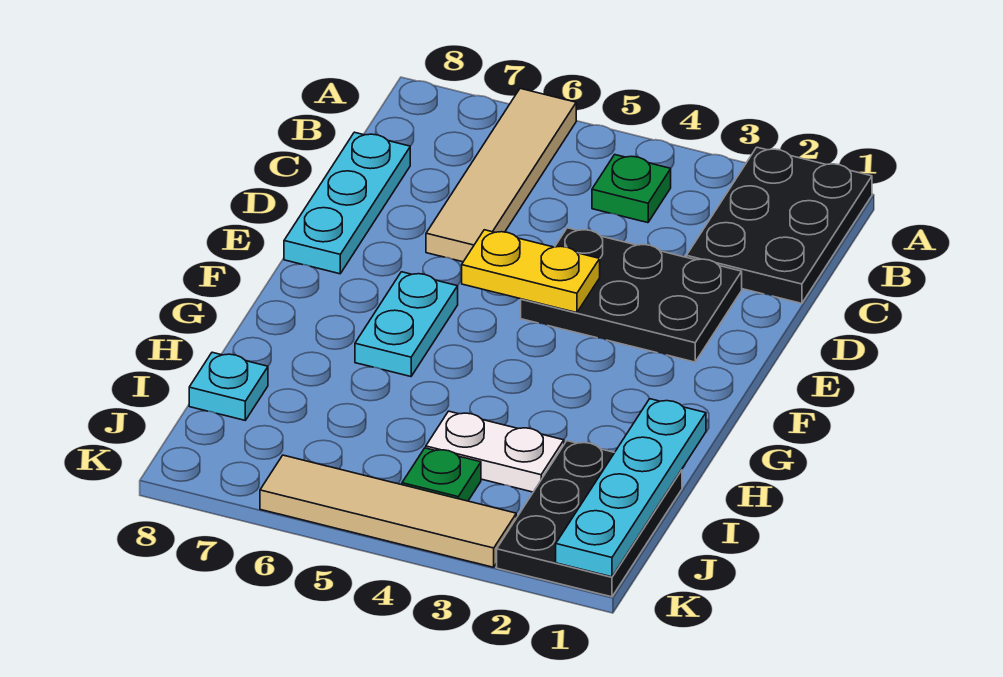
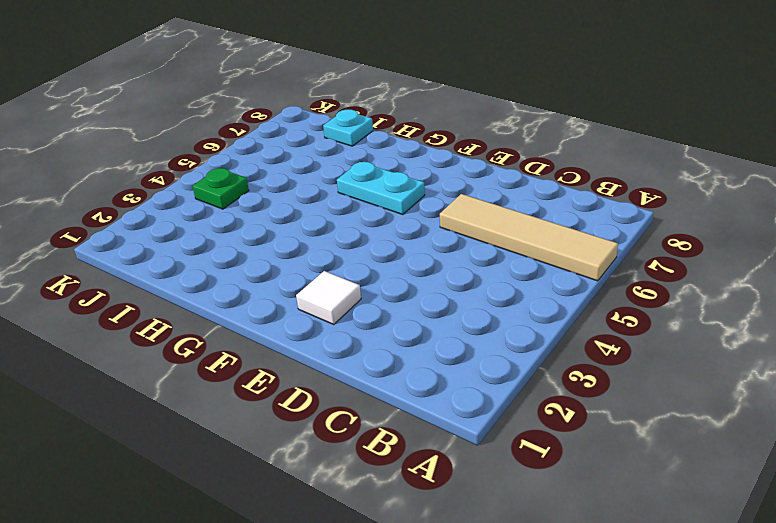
white 1x1 tile [296,271,361,325] -> black 2x3 plate [521,228,742,362]
none -> black 2x3 plate [686,147,872,303]
none -> green 1x1 plate [592,155,671,223]
none -> cyan 1x3 plate [284,132,410,274]

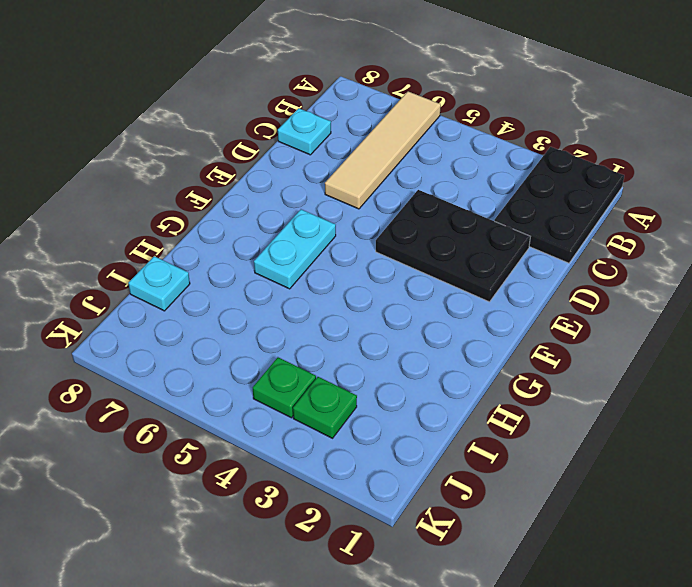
cyan 1x1 plate [278,108,331,155] -> cyan 1x3 plate [284,132,410,274]
green 1x1 plate [293,377,357,438] -> green 1x1 plate moved to [592,155,671,223]
none -> black 2x3 plate [497,441,682,597]
none -> white 1x2 plate [426,411,564,492]
none -> tan 1x4 tile [260,455,516,567]

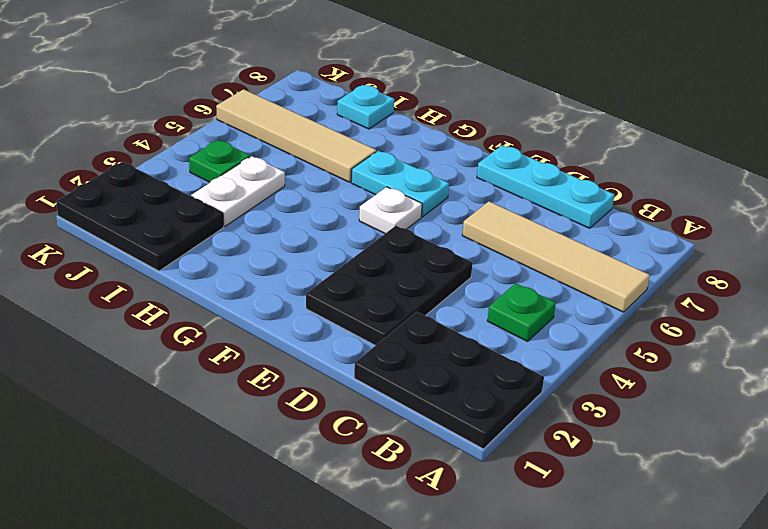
white 1x1 plate [359,187,422,233] -> none
tan 1x4 tile [216,89,376,182] -> tan 1x4 tile turned to [260,455,516,567]
none -> yellow 1x2 plate [462,230,600,313]
none -> cyan 1x4 plate [556,399,706,577]

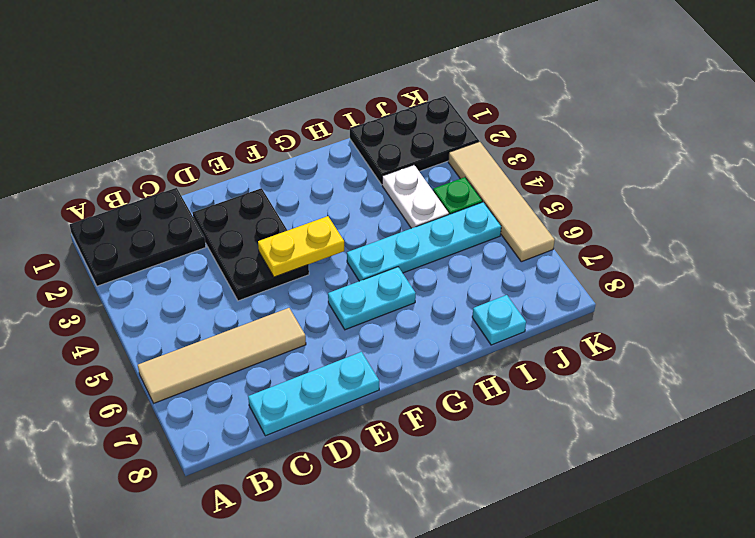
yellow 1x2 plate [258,216,344,277] -> yellow 1x2 plate turned to [462,230,600,313]
cyan 1x4 plate [347,202,501,281] -> cyan 1x4 plate moved to [556,399,706,577]
none -> green 1x1 plate [592,155,671,223]

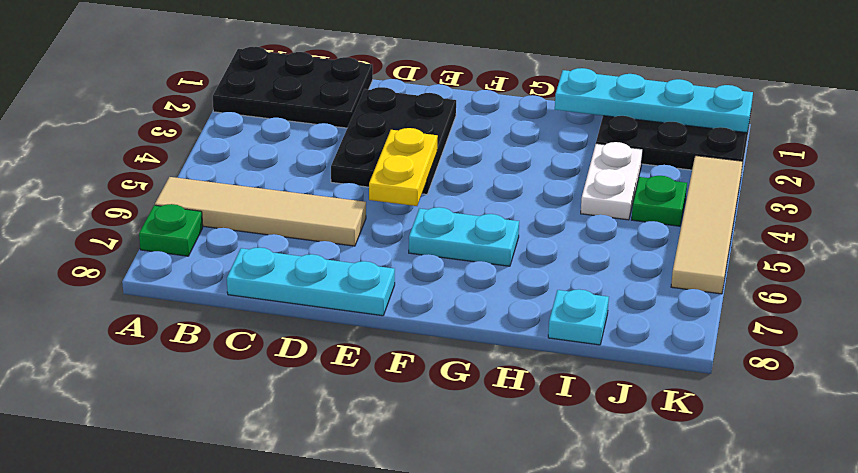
green 1x1 plate [139,204,203,256] -> green 1x1 plate moved to [592,155,671,223]

